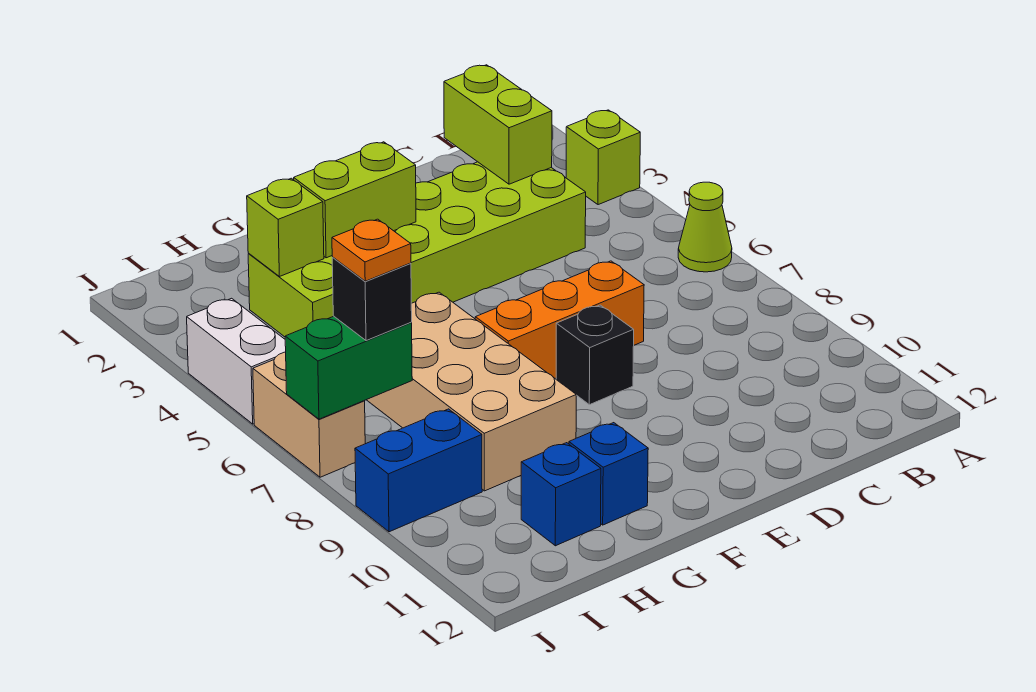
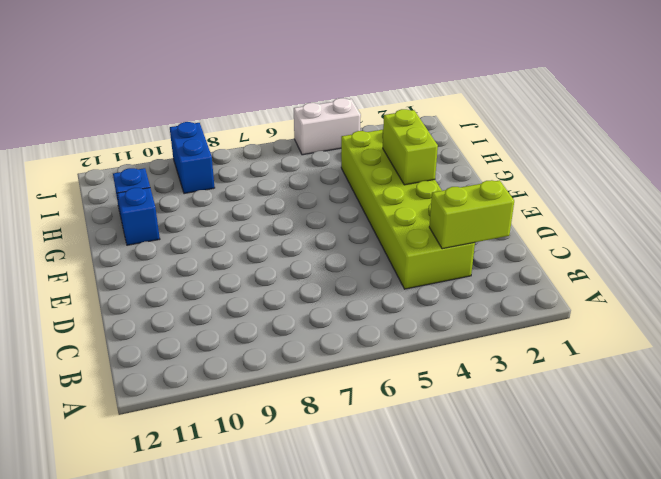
none -> lime 1x1 brick [566,110,640,205]
none -> lime 1x1 cone [678,182,732,272]
none -> orange 1x3 brick [475,261,644,378]

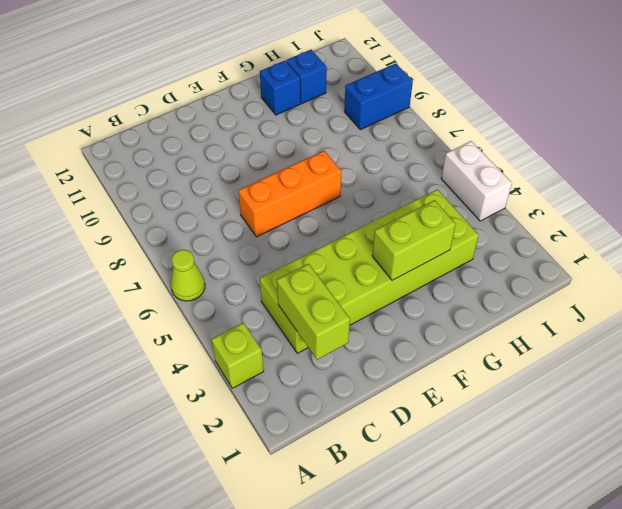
none -> black 1x1 brick [556,305,634,405]
none -> tan 2x4 brick [367,292,576,491]
none -> tan 1x2 brick [253,352,365,477]

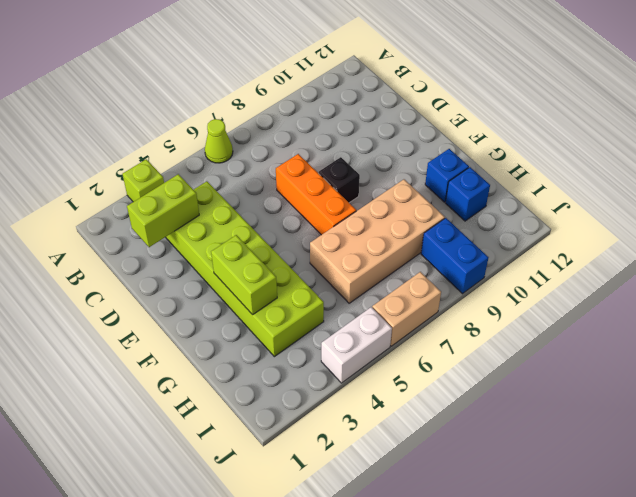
none -> lime 1x1 brick [247,178,324,277]
none -> green 1x2 brick [285,316,412,419]
none -> black 1x1 brick [332,258,412,341]

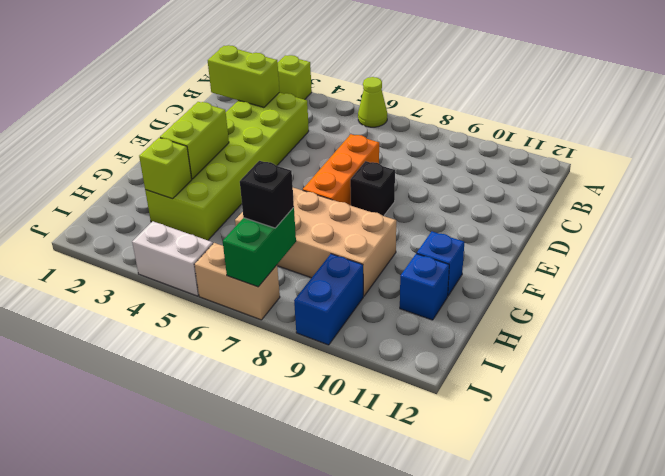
none -> orange 1x1 plate [332,219,411,281]

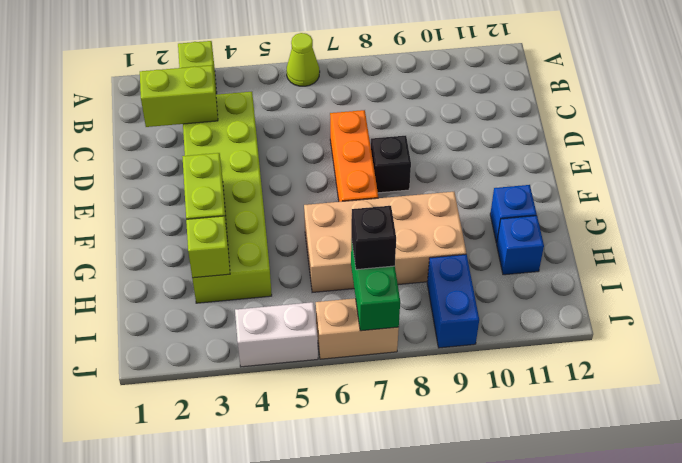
none -> orange 1x1 plate [332,219,411,281]

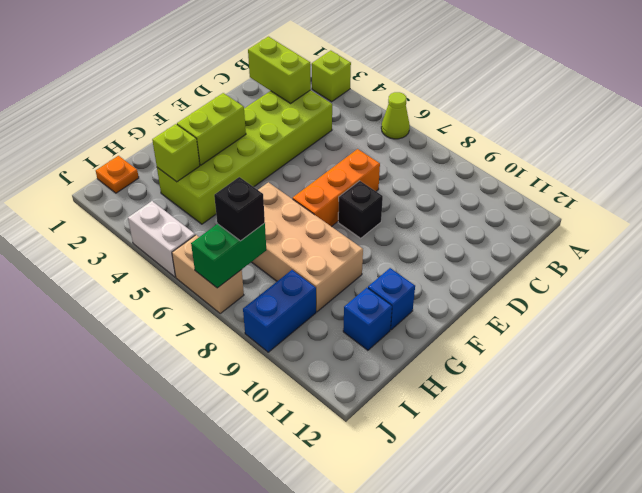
orange 1x1 plate [96,156,139,193] -> orange 1x1 plate moved to [332,219,411,281]

